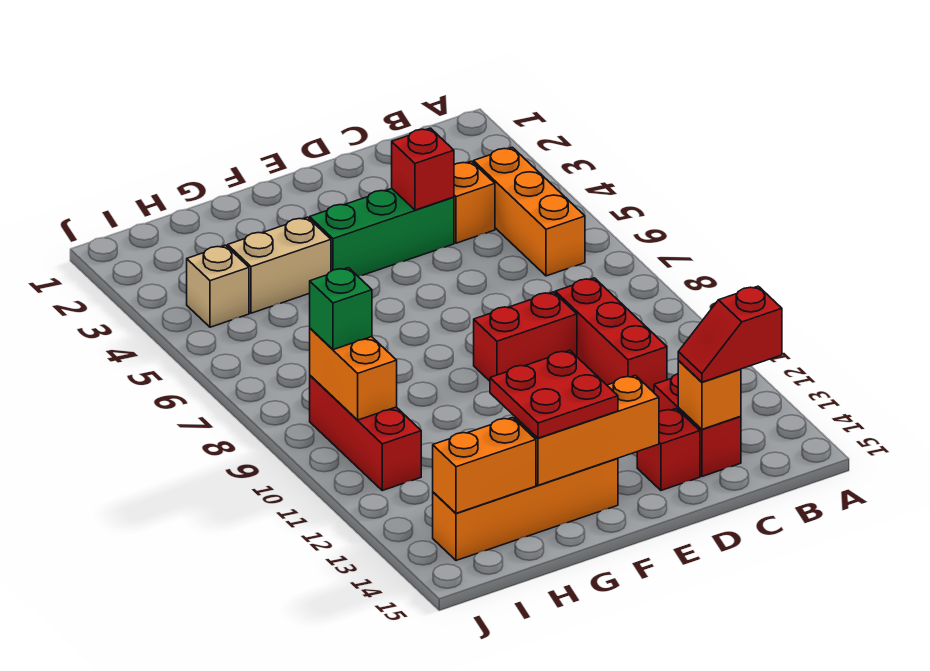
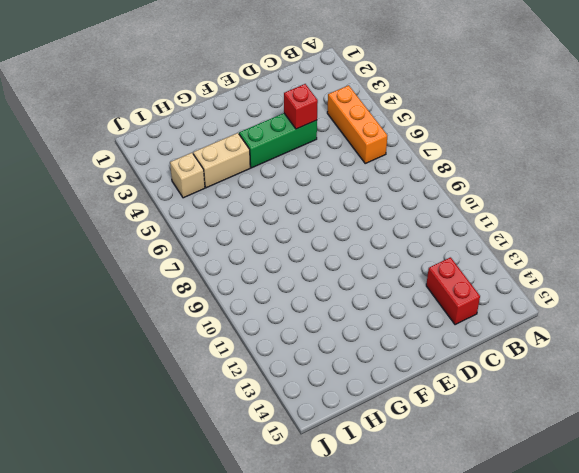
none -> orange 1x1 brick [454,161,495,243]
none -> red 1x3 brick [555,278,667,392]
none -> red 1x2 brick [474,292,577,381]

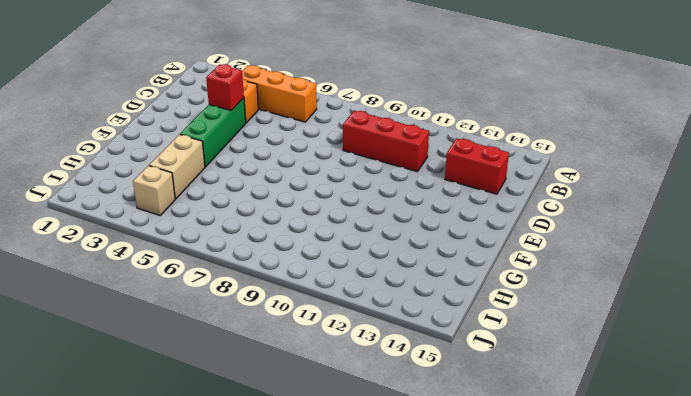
none -> red 1x2 brick [474,292,577,381]
none -> red 1x1 brick [637,409,700,490]
none -> orange 1x4 brick [433,458,618,561]

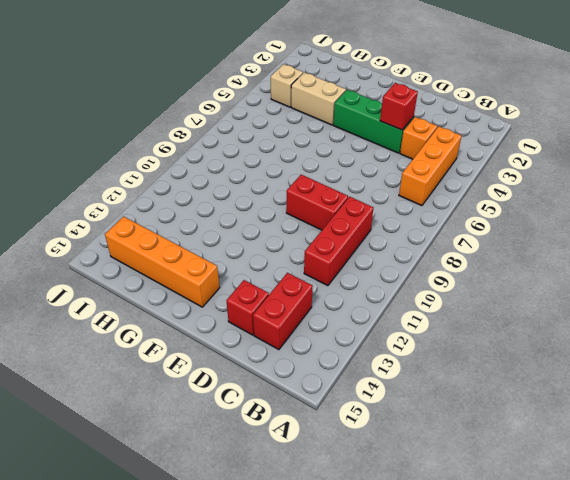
none -> red 1x3 brick [310,376,421,490]
none -> orange 1x1 brick [678,361,741,429]
none -> orange 1x3 brick [515,375,659,485]

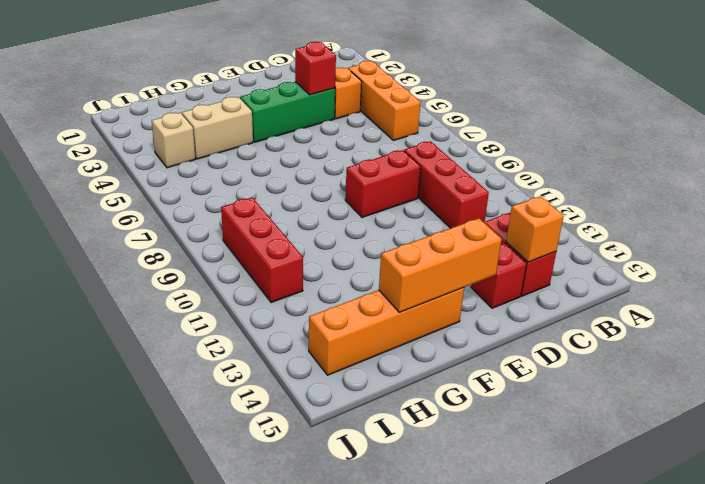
none -> orange 1x2 brick [433,417,536,513]
none -> orange 1x2 brick [310,328,397,420]
none -> red 1x2 slope [678,286,782,382]

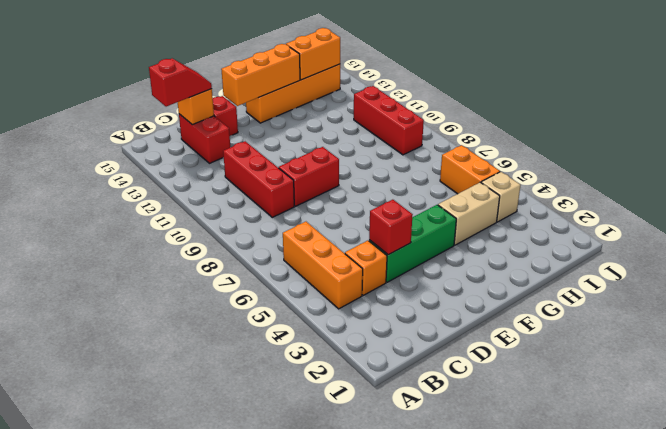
orange 1x2 brick [440,145,500,194] -> orange 1x2 brick moved to [310,328,397,420]
none -> red 2x2 plate [490,350,618,438]
none -> green 1x1 brick [310,268,372,350]

